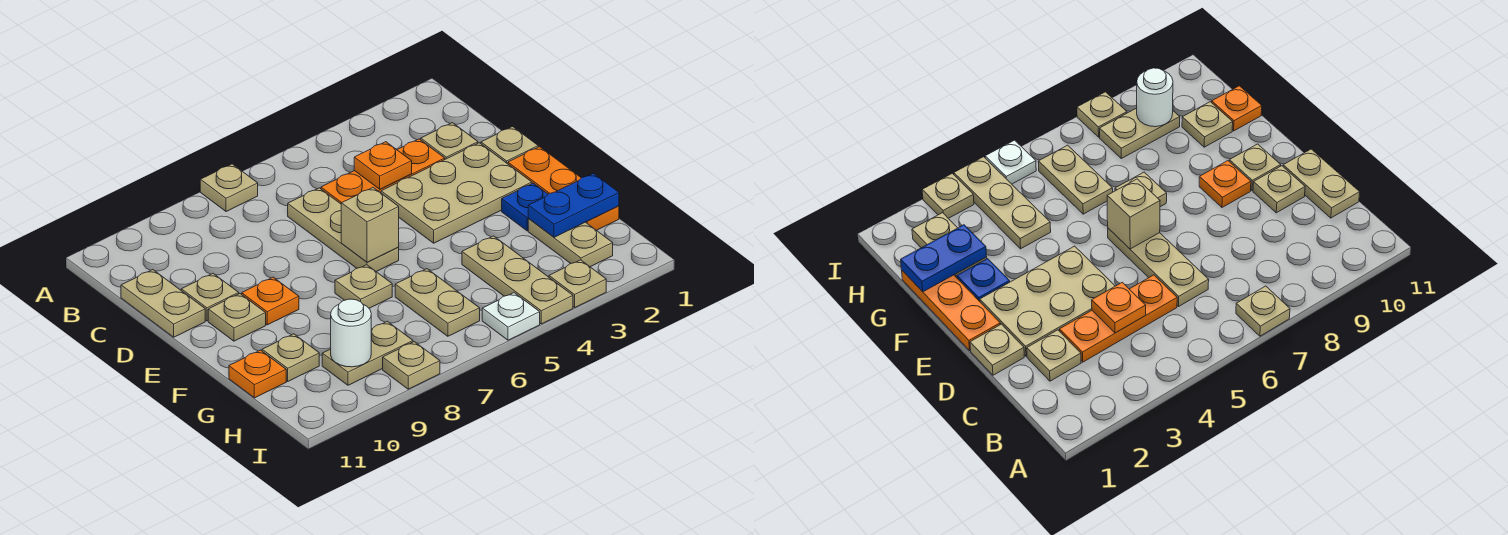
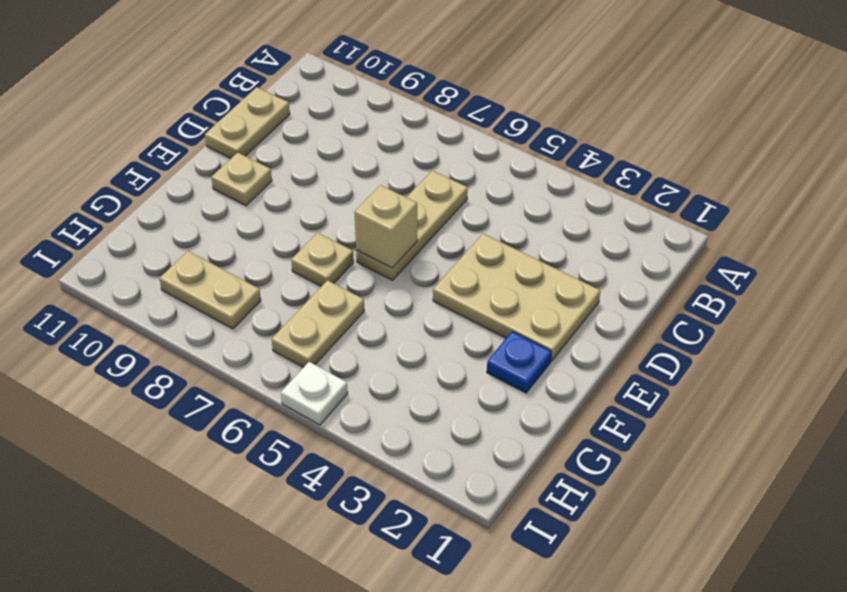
none -> tan 1x1 plate [200,164,258,212]
none -> tan 1x1 plate [421,123,478,159]
none -> orange 1x3 plate [321,139,445,204]

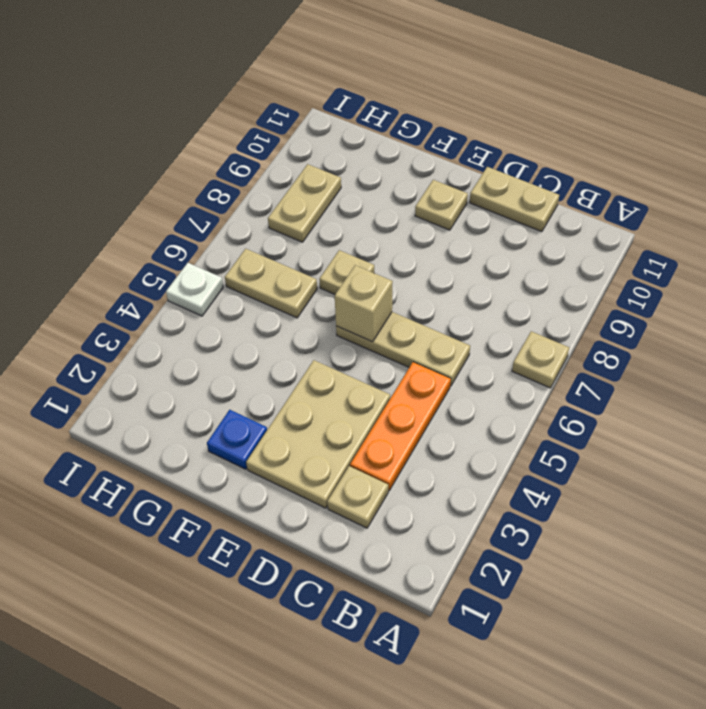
none -> tan 1x1 plate [481,127,538,164]
none -> tan 1x1 plate [181,274,239,321]
none -> orange 1x3 plate [508,147,619,230]

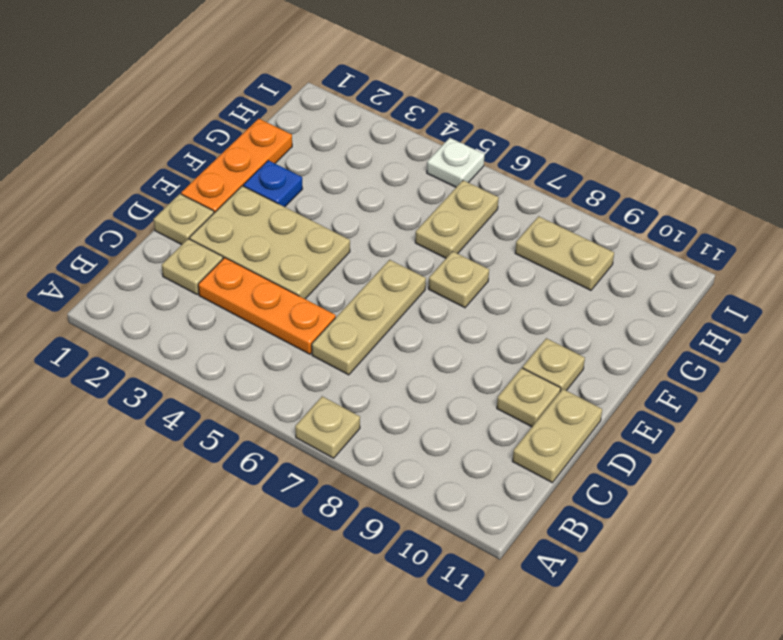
none -> orange 1x1 plate [242,277,299,325]
none -> tan 1x2 plate [528,219,613,267]
none -> tan 1x3 plate [462,236,573,324]

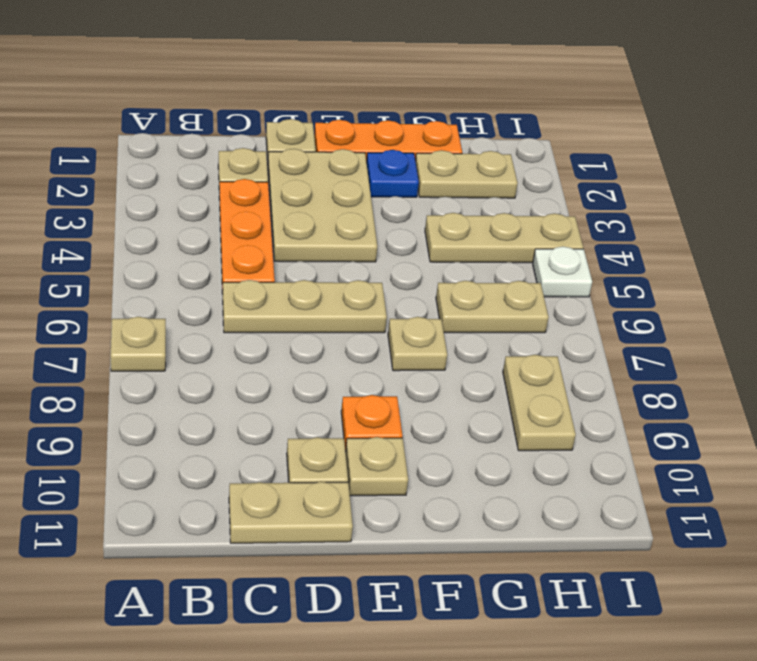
none -> tan 1x1 plate [262,334,319,381]
none -> orange 1x1 plate [229,350,286,398]
none -> tan 1x1 plate [549,260,606,307]

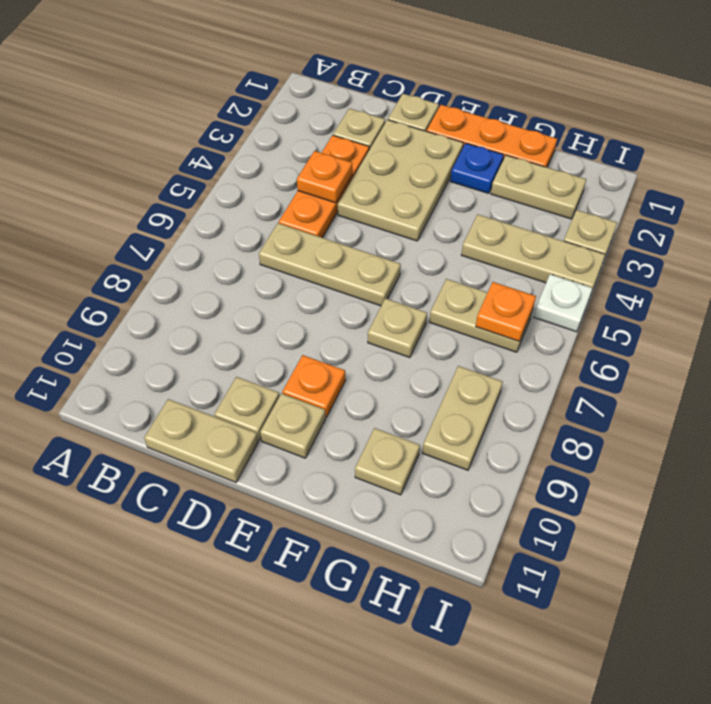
orange 1x1 plate [476,282,536,341] -> orange 1x1 plate moved to [229,350,286,398]
none -> tan 1x1 plate [200,164,258,212]
none -> tan 1x1 plate [383,342,440,389]
none -> tan 1x1 brick [341,188,399,262]

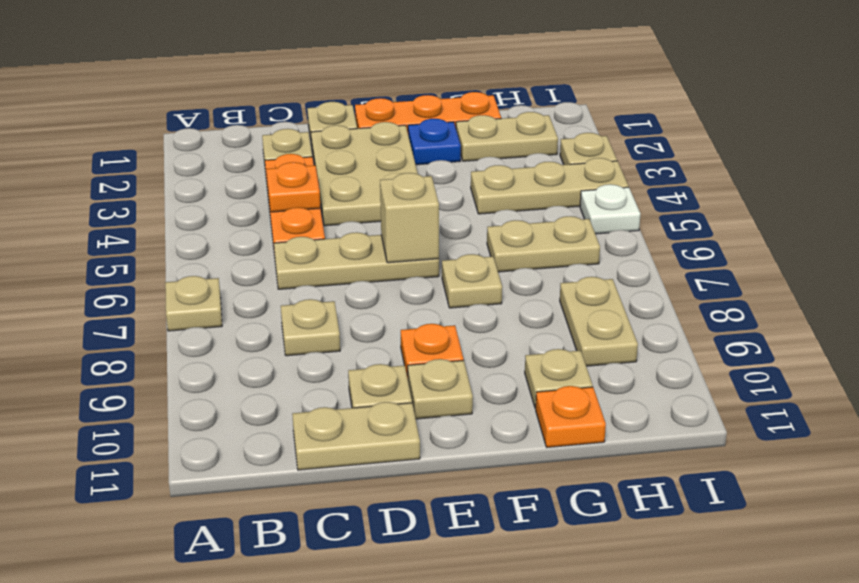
tan 1x1 plate [281,299,340,356] -> tan 1x1 plate moved to [383,342,440,389]
none -> blue 1x2 plate [528,173,619,237]
none -> white 1x1 round brick [331,299,371,367]

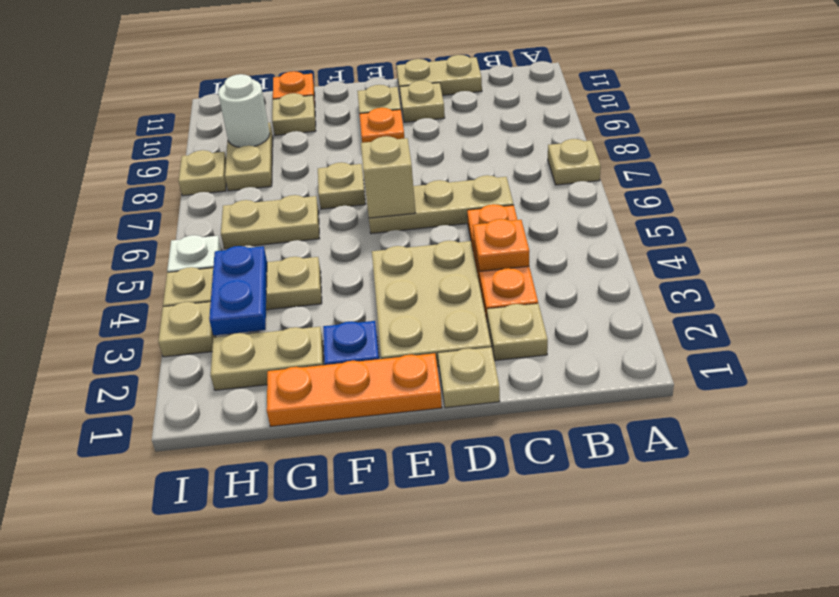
blue 1x2 plate [209,246,267,335] -> blue 1x2 plate moved to [528,173,619,237]

